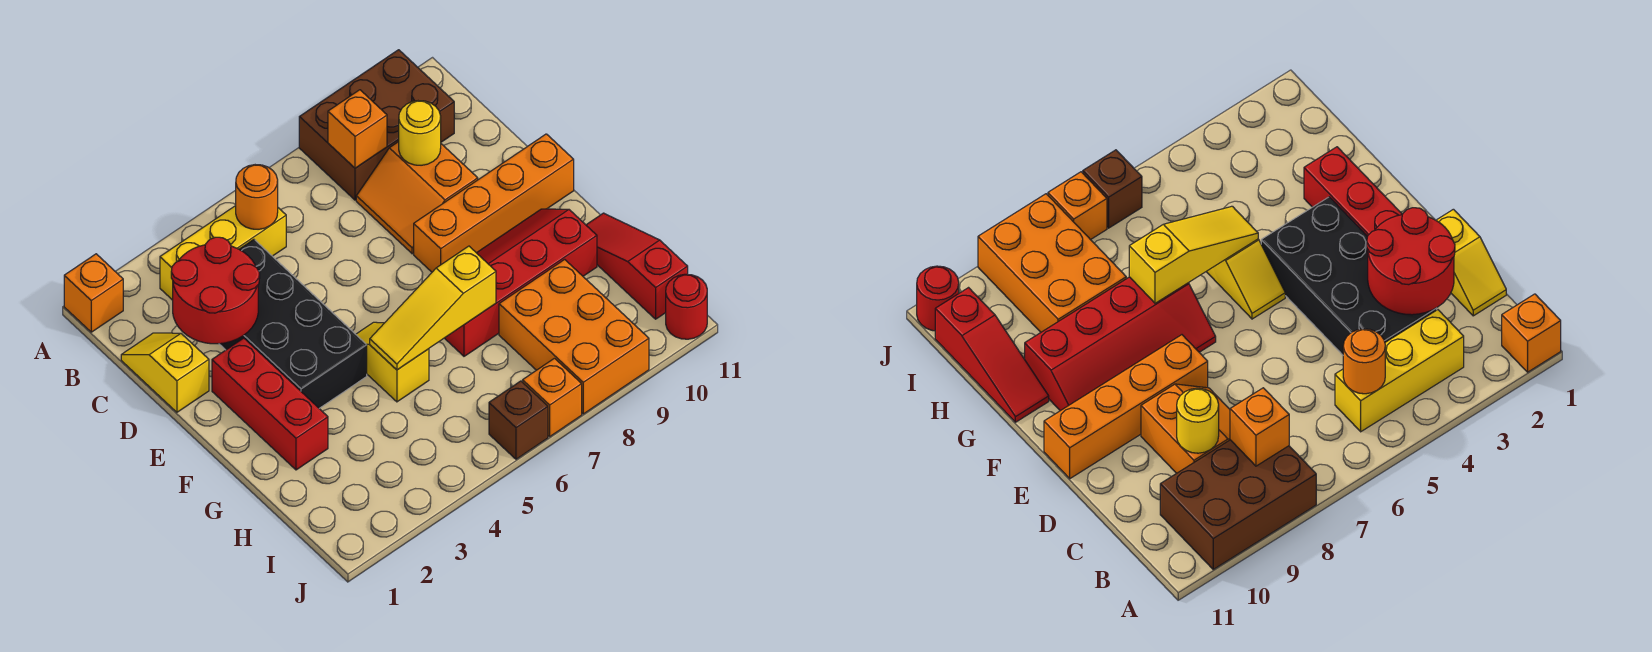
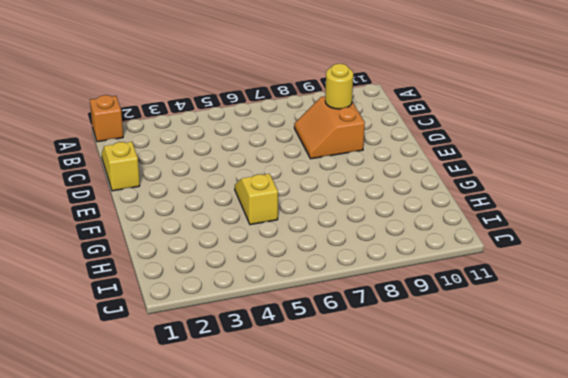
none -> brown 2x3 brick [299,50,454,200]
none -> yellow 1x3 brick [160,206,286,300]
none -> black 2x4 brick [220,239,367,408]

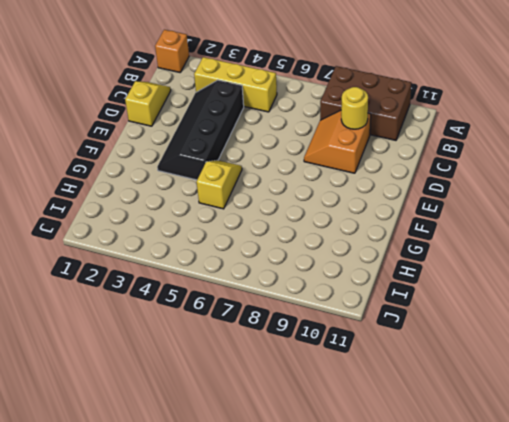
black 2x4 slope [157,80,244,180] -> black 2x4 brick [220,239,367,408]
none -> red 1x3 brick [212,338,328,470]
none -> orange 1x4 brick [414,134,574,272]
none -> red 2x4 slope [445,209,597,356]

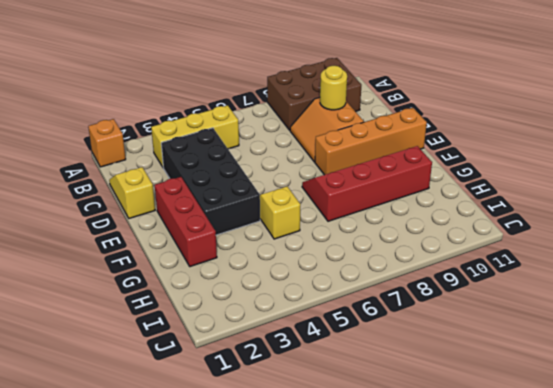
none -> red 1x3 slope [586,213,688,319]
none -> orange 2x3 brick [499,259,649,414]
none -> brown 1x1 brick [489,381,548,459]

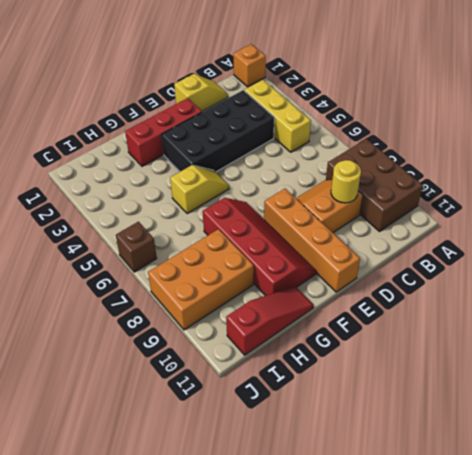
none -> orange 1x1 brick [523,358,582,437]
none -> red 1x1 round brick [666,274,707,339]
none -> orange 1x1 round brick [236,165,278,229]

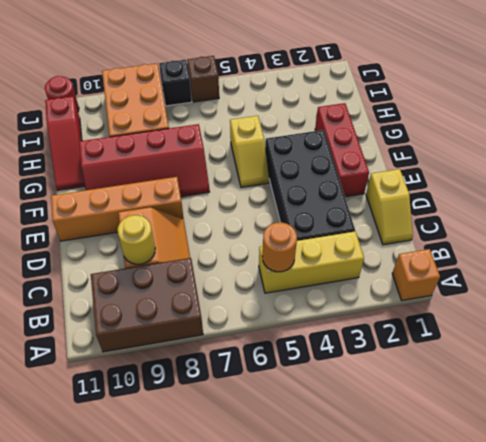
black 1x1 brick [159,60,192,106] -> orange 1x1 brick [523,358,582,437]
none -> orange 1x1 brick [328,90,387,168]
none -> red 2x2 round brick [171,237,260,344]
none -> yellow 1x3 slope [370,246,496,370]

